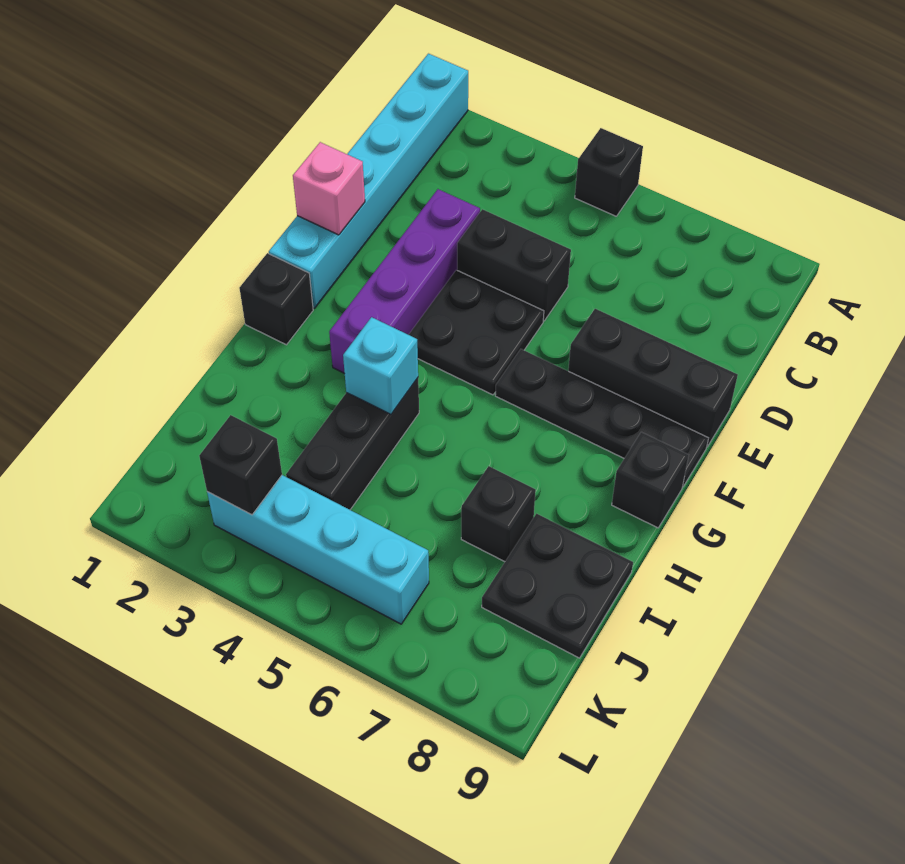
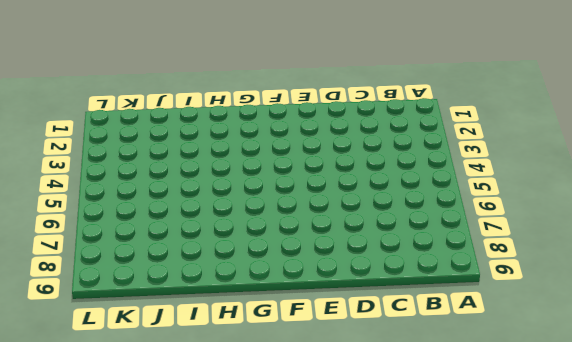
none -> cyan 1x6 brick [269,54,468,308]
none -> black 1x1 brick [575,128,643,216]
none -> purple 1x4 brick [329,189,480,374]

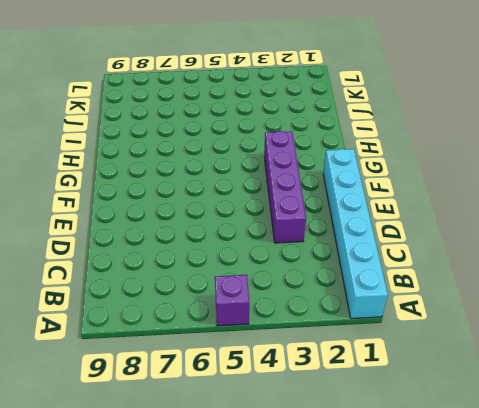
purple 1x1 brick [215,275,249,326] -> black 1x1 brick [575,128,643,216]
none -> black 1x2 brick [457,209,571,321]
none -> black 2x2 plate [409,270,544,395]
none -> black 1x3 brick [568,309,738,447]

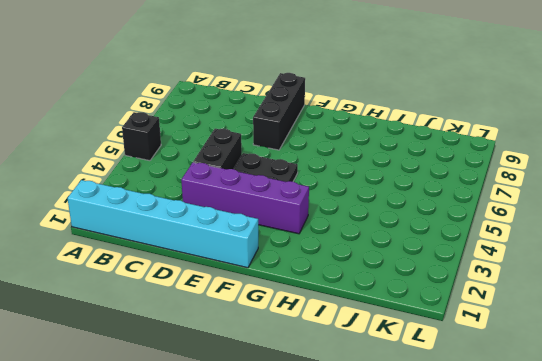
none -> black 1x4 plate [495,349,708,486]
none -> black 1x1 brick [239,253,313,345]
none -> black 1x1 brick [612,432,689,528]

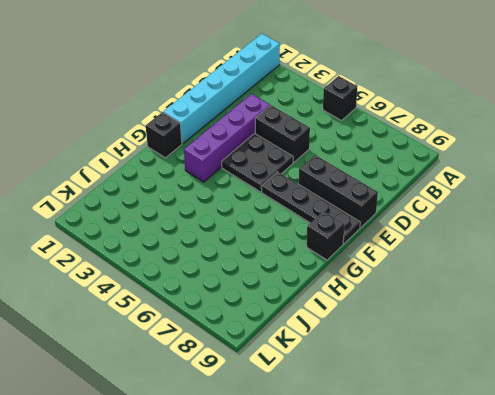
none -> black 1x3 brick [286,378,419,510]
none -> black 1x1 brick [461,466,536,562]
none -> black 2x2 plate [482,514,633,658]

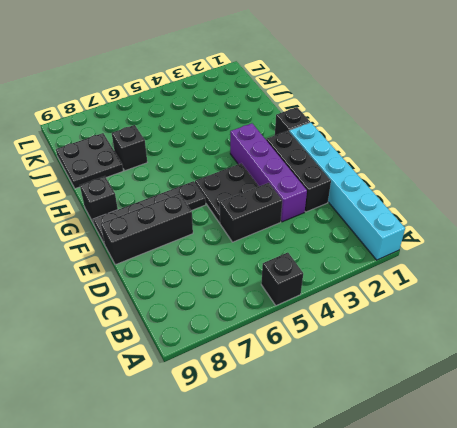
black 1x3 brick [266,131,331,212] -> black 1x3 brick moved to [286,378,419,510]
none -> cyan 1x4 brick [207,475,429,624]
none -> pink 1x1 brick [293,142,365,235]
none -> cyan 1x1 brick [343,317,418,414]

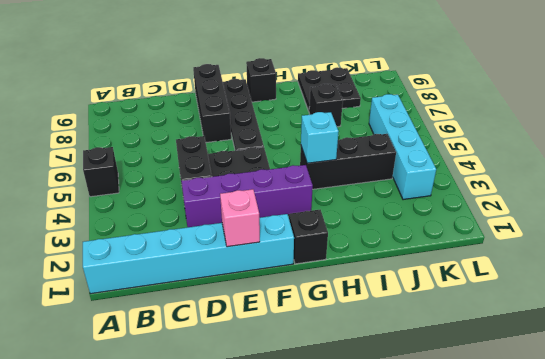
none -> black 1x1 brick [199,415,282,515]

